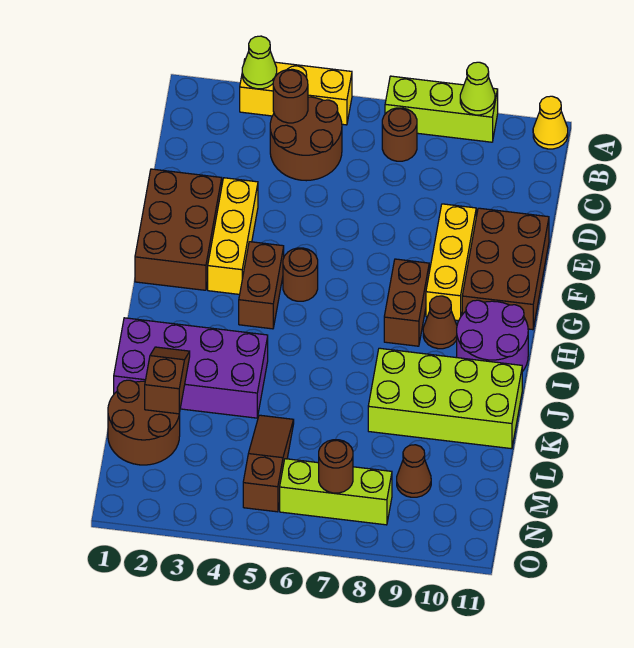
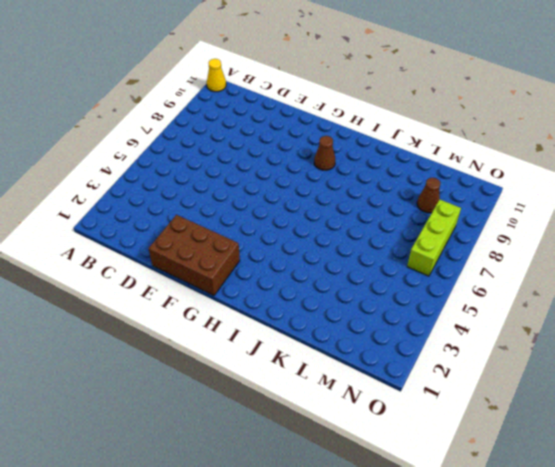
none -> yellow 1x3 brick [240,60,352,125]
none -> lime 1x3 brick [385,76,498,142]
none -> brown 2x2 round brick [270,97,342,181]

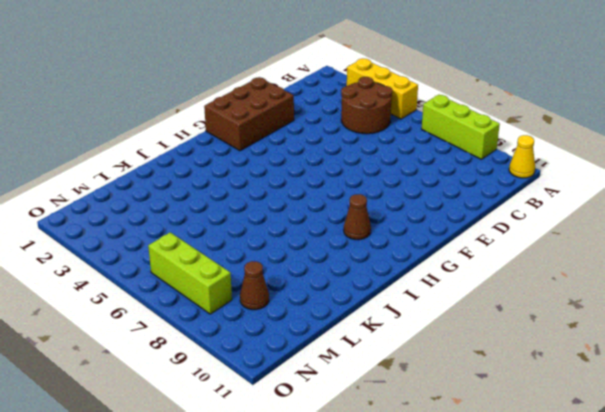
none -> brown 1x1 round brick [382,108,417,161]
none -> yellow 1x3 brick [208,178,258,294]
none -> yellow 1x3 brick [426,204,476,321]

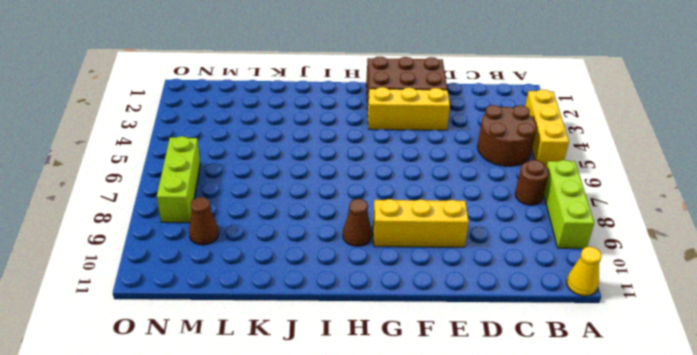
none -> brown 2x3 brick [462,208,549,330]
none -> brown 1x2 brick [239,242,284,329]
none -> brown 1x1 round brick [283,248,318,301]

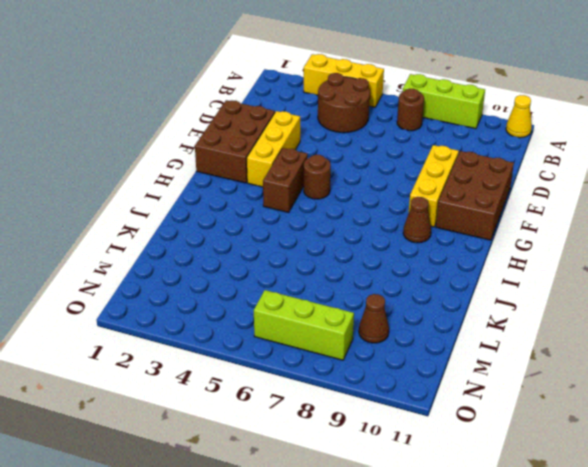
none -> brown 1x2 brick [384,259,429,346]
none -> purple 2x2 round brick [457,300,528,372]
none -> purple 2x4 brick [114,318,268,418]

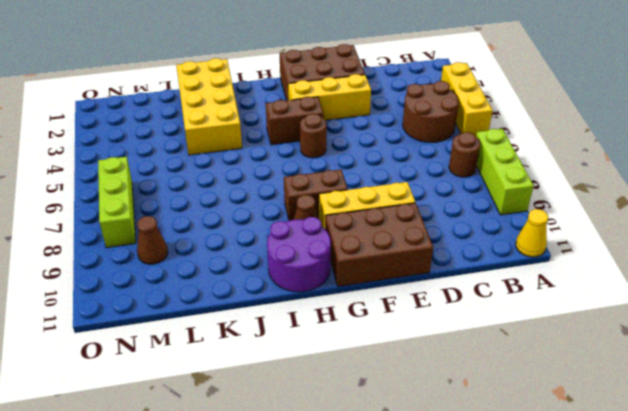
yellow 2x4 brick [176,58,242,155] -> purple 2x4 brick [114,318,268,418]
none -> lime 2x4 brick [368,348,522,449]
none -> brown 2x2 round brick [108,380,180,465]
none -> brown 1x3 slope [243,415,294,512]

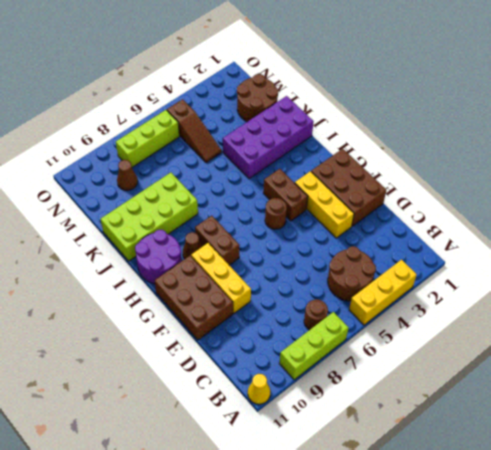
none -> lime 1x1 cone [242,36,277,89]
none -> lime 1x1 cone [460,62,495,115]
none -> brown 1x1 round brick [273,69,308,123]

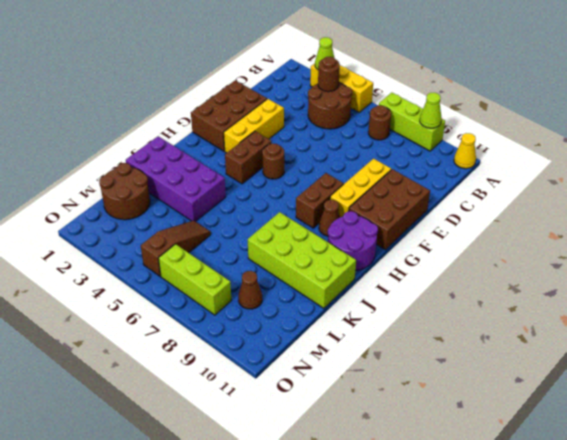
none -> brown 1x2 slope [145,347,190,414]
none -> brown 1x1 round brick [319,440,353,493]

